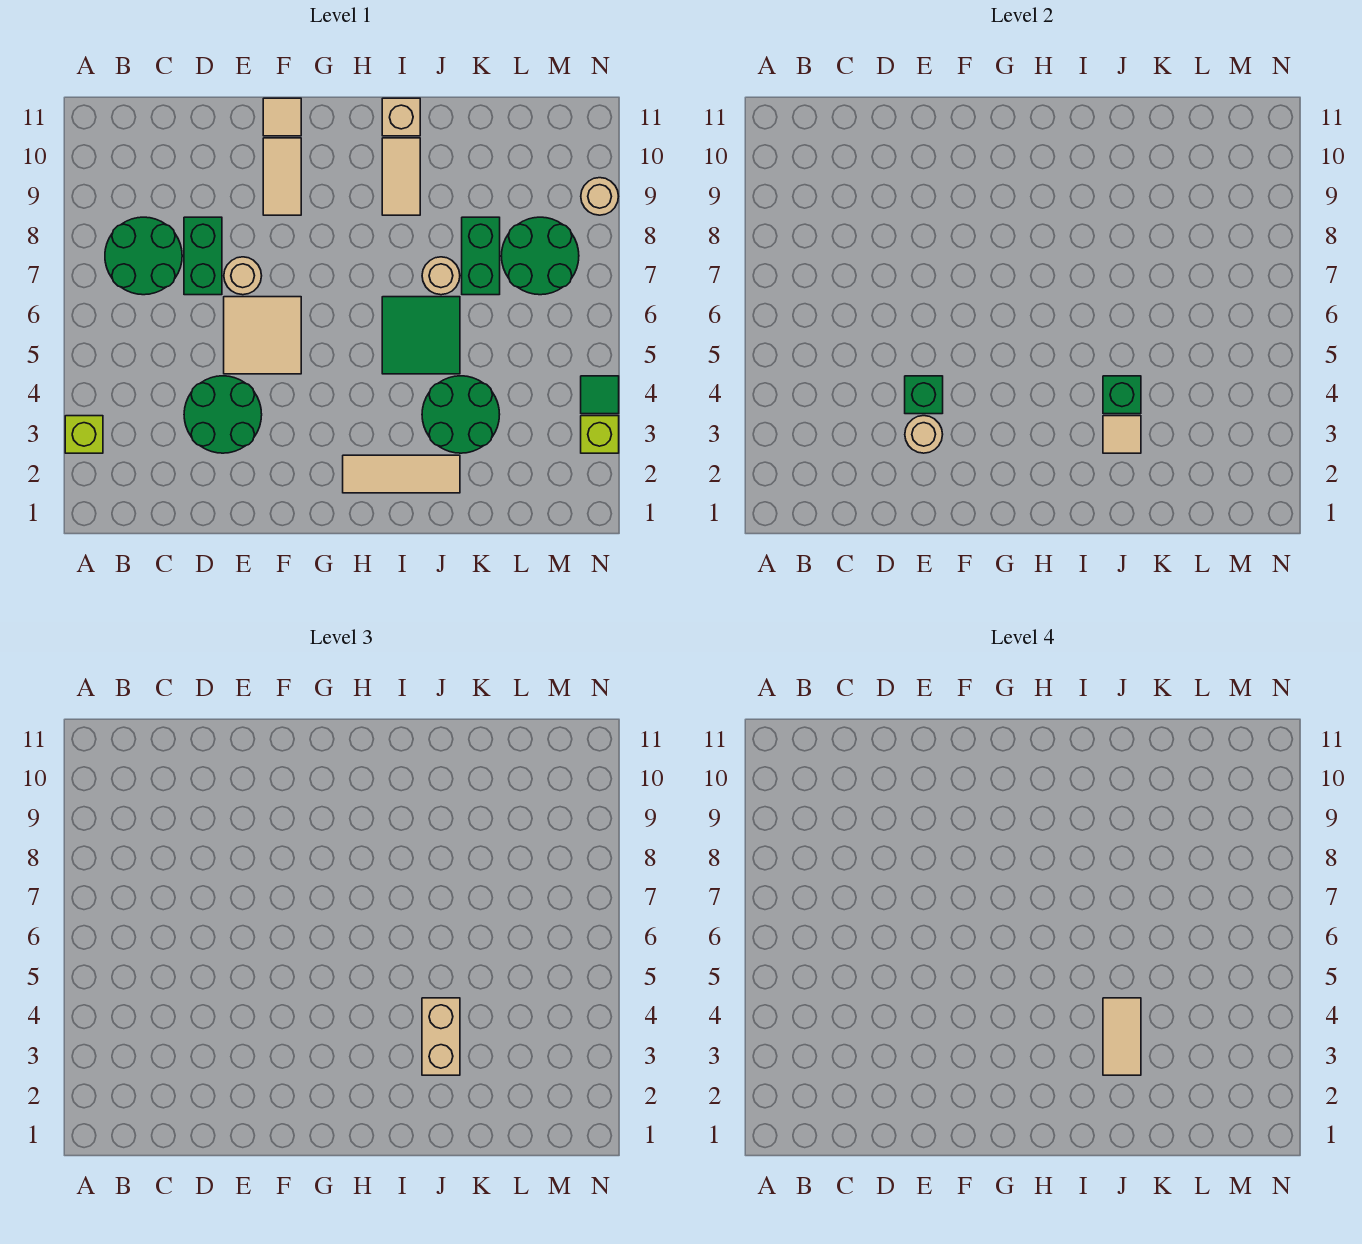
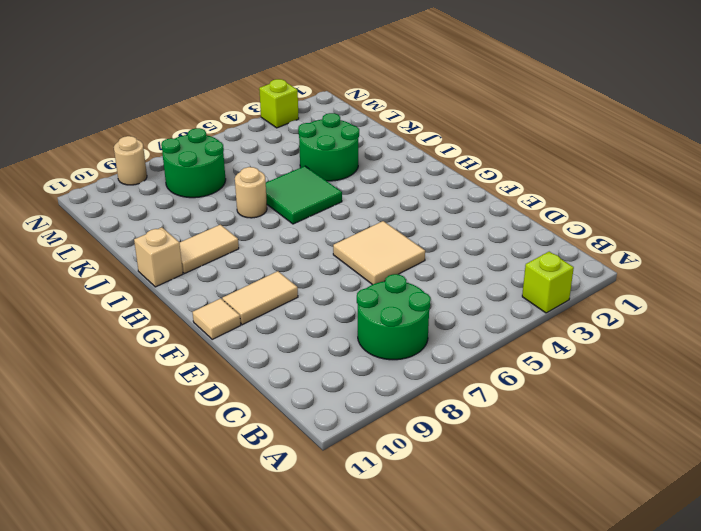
none -> green 2x2 round brick [184,376,262,453]
none -> green 1x2 brick [184,217,222,295]
none -> tan 1x1 round brick [224,257,262,295]

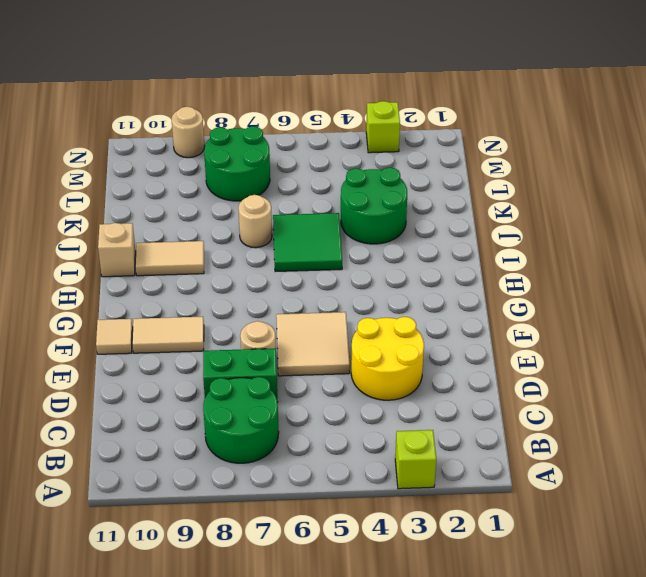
yellow 2x2 round brick [351,317,424,400] -> green 2x2 round brick [184,376,262,453]
none -> tan 1x3 tile [343,455,460,493]
none -> green 1x2 brick [462,217,500,295]
none -> green 1x1 tile [581,376,619,414]

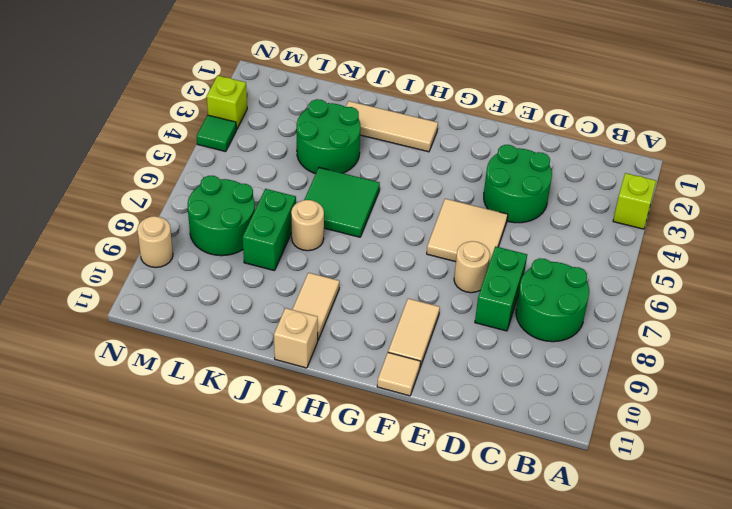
none -> tan 1x1 round brick [905,416,943,453]
none -> green 1x1 brick [905,376,943,414]
none -> tan 1x1 tile [1103,416,1141,453]

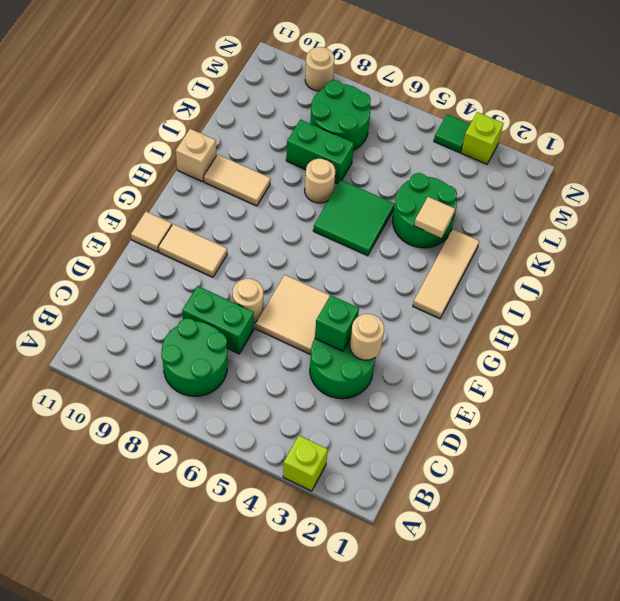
none -> green 1x1 brick [1103,376,1141,414]
none -> tan 1x2 brick [422,998,460,1075]
none -> tan 1x2 tile [1103,998,1141,1075]

